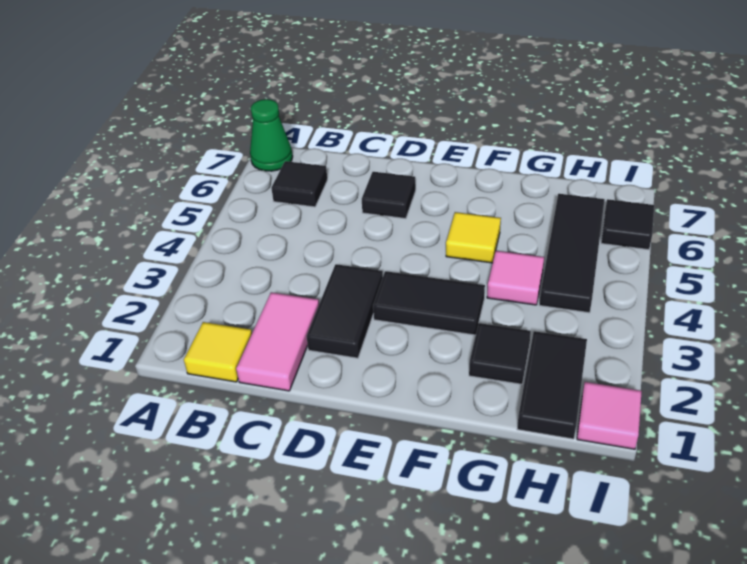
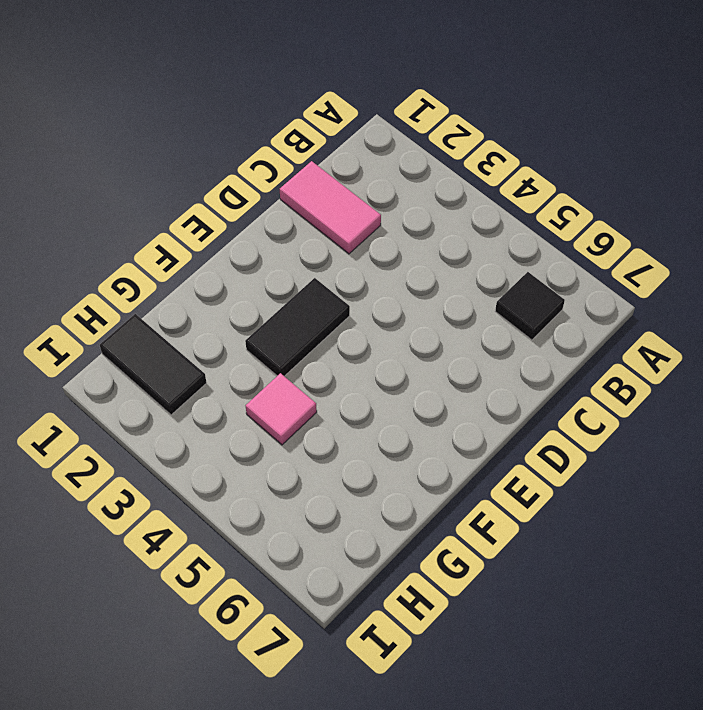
none -> green 1x1 cone [250,99,293,171]
none -> yellow 1x1 tile [184,322,252,382]
none -> black 1x2 tile [307,264,383,358]

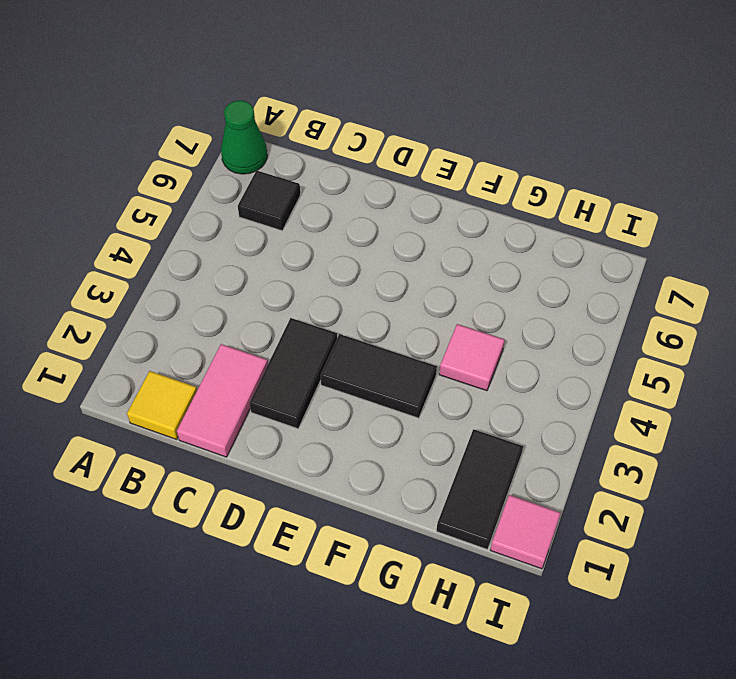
none -> black 1x1 tile [362,172,416,219]
none -> yellow 1x1 tile [446,212,501,263]
none -> black 1x1 tile [469,323,531,384]

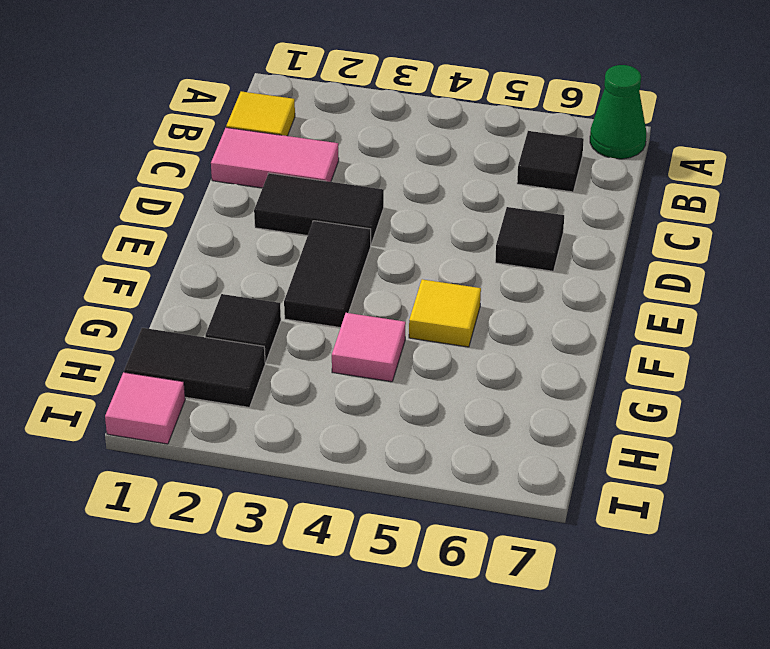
none -> black 1x3 tile [539,194,605,313]
none -> black 1x1 tile [601,199,654,250]

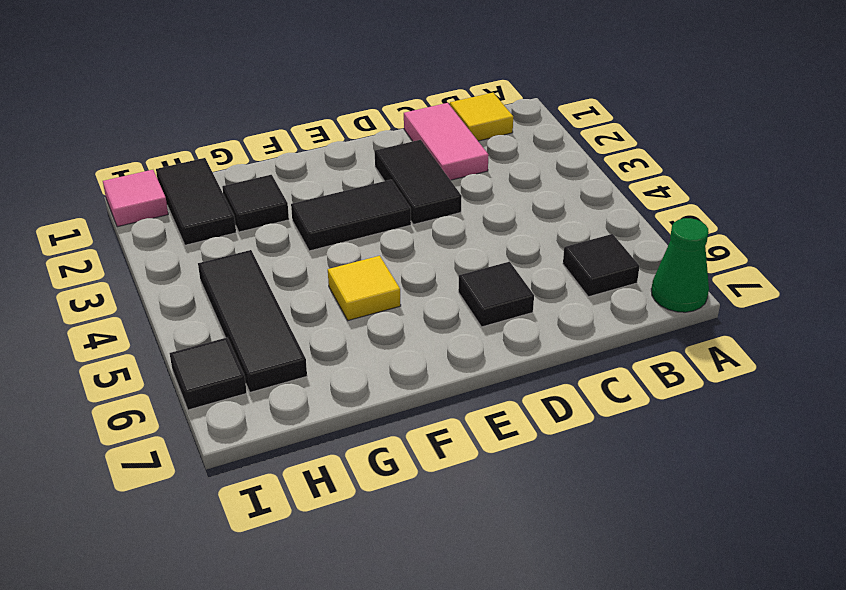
none -> pink 1x1 tile [487,251,544,305]

